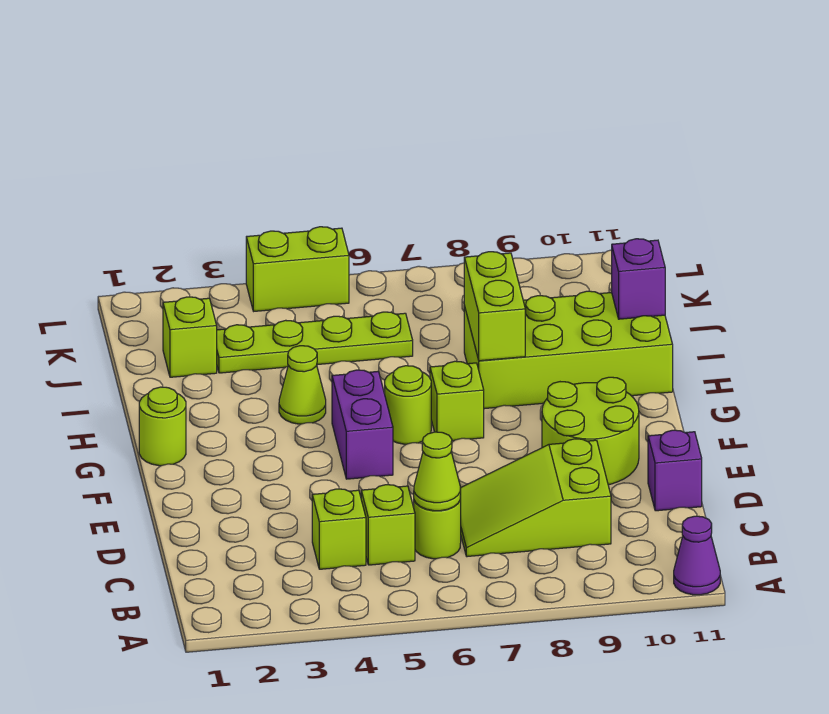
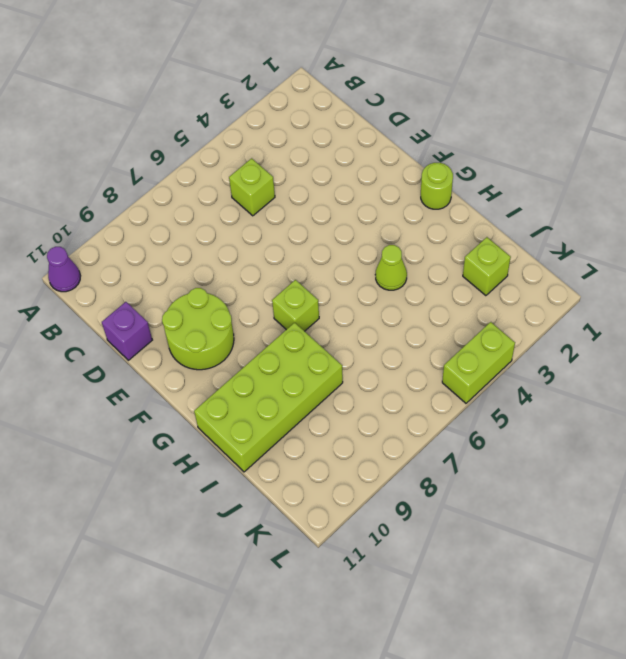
none -> lime 1x1 brick [312,489,366,569]
none -> lime 1x1 round brick [414,496,461,559]
none -> lime 2x3 slope [461,439,611,557]

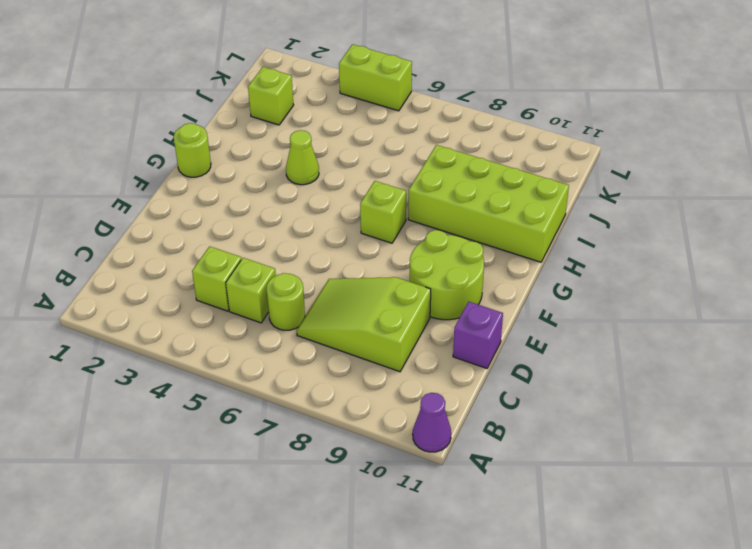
none -> purple 1x2 brick [332,370,393,479]
none -> lime 1x1 round brick [385,366,431,444]
none -> lime 1x4 plate [217,312,413,373]

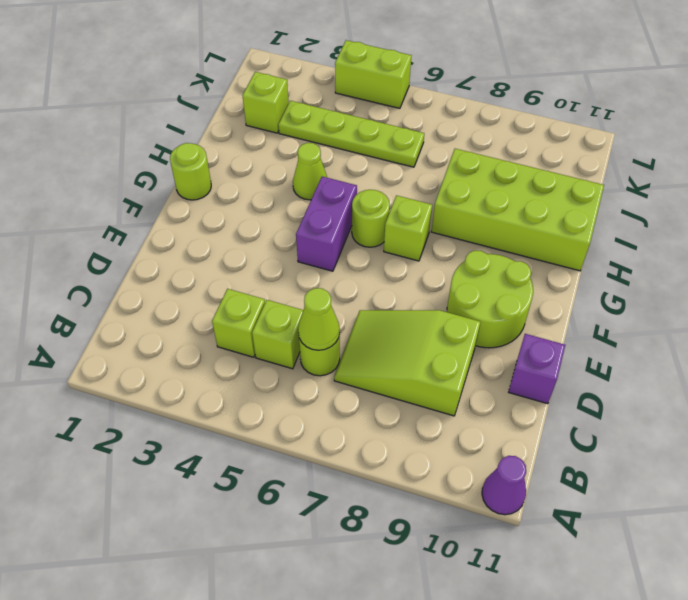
none -> lime 1x2 brick [464,252,525,361]
none -> purple 1x1 brick [612,239,665,319]

